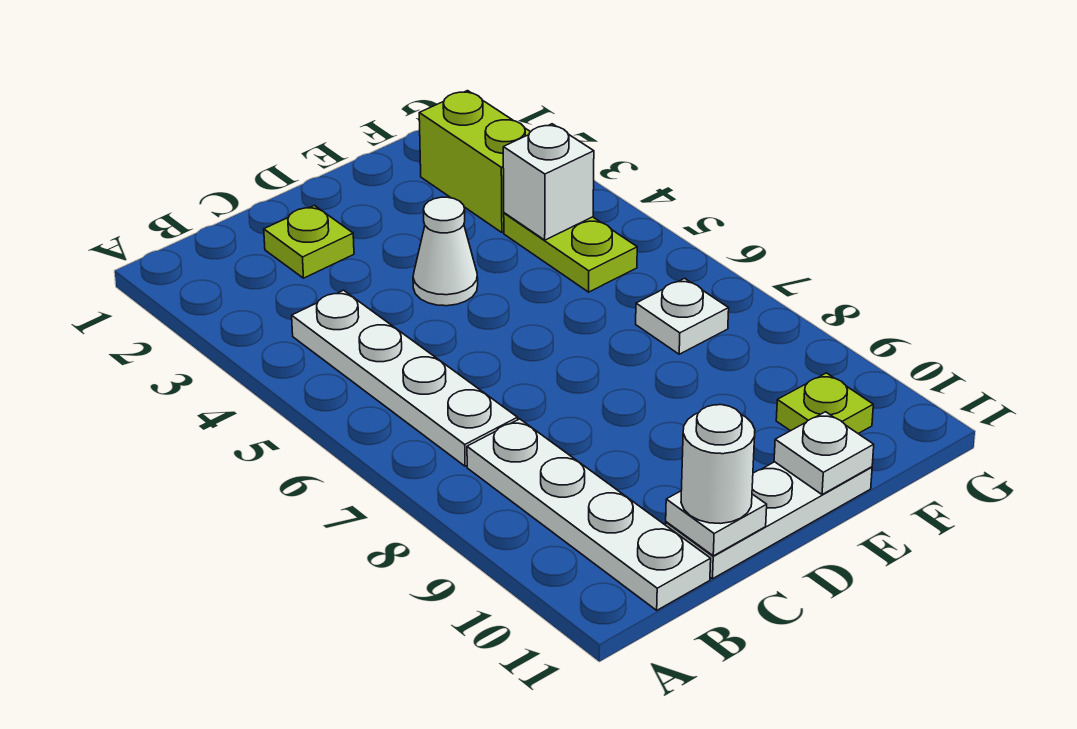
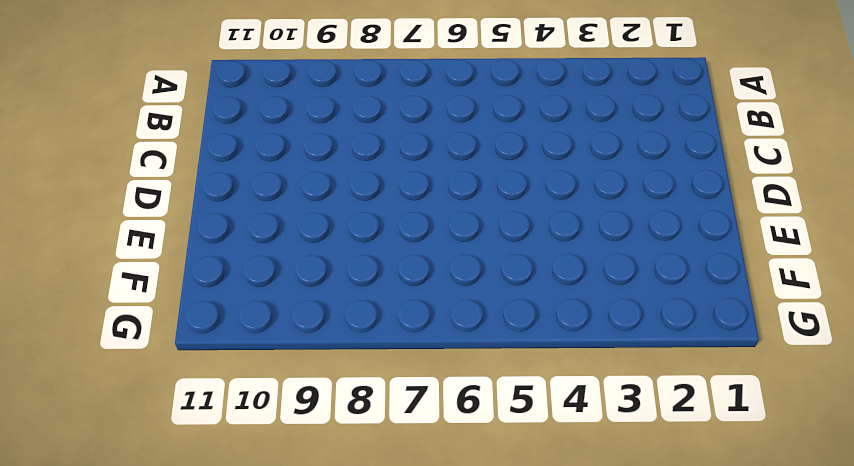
none -> white 1x4 plate [292,290,518,466]
none -> white 1x4 plate [467,419,711,610]
none -> lime 1x1 plate [264,205,354,278]

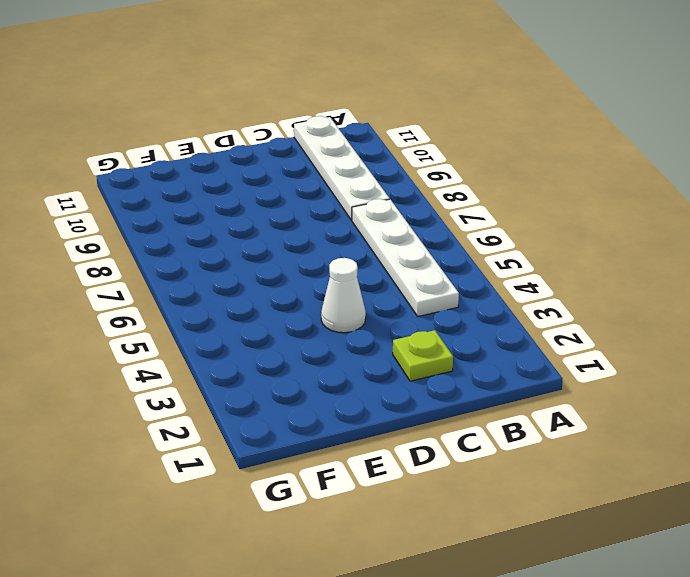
none -> white 1x3 plate [666,462,872,579]
none -> lime 1x2 brick [419,91,530,232]
none -> lime 1x2 plate [504,213,637,292]

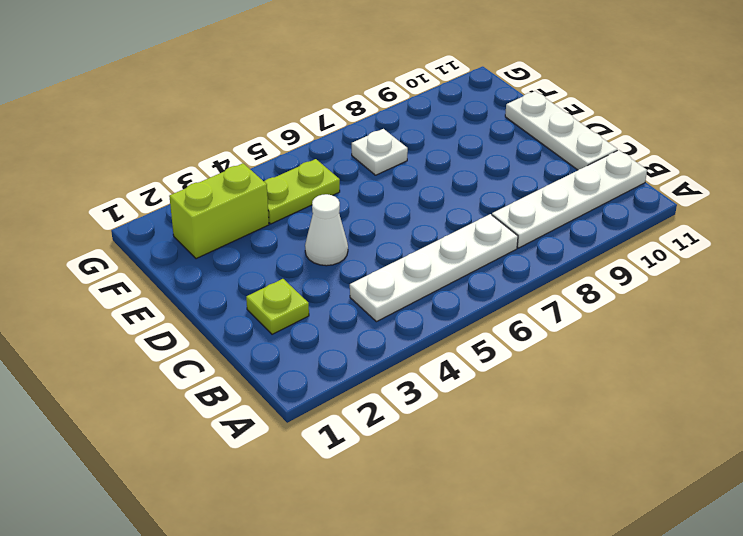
none -> lime 1x1 plate [776,373,873,434]
none -> white 1x1 plate [666,491,767,556]
none -> white 1x1 plate [774,412,874,495]

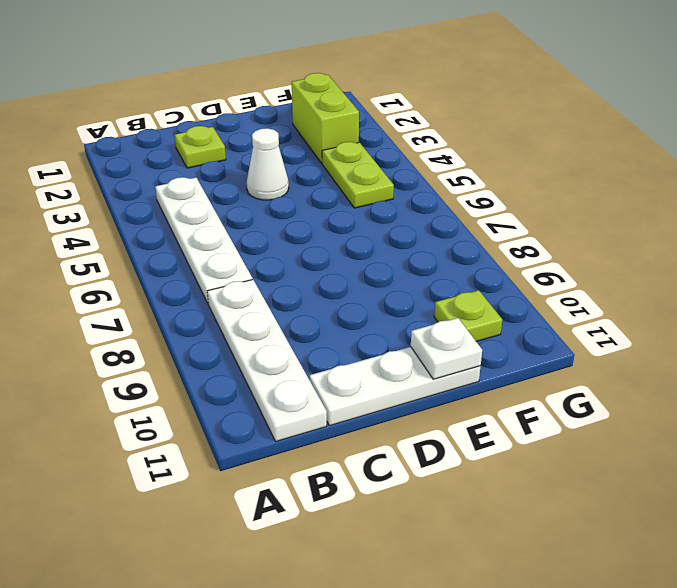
none -> white 1x1 plate [636,278,729,354]
none -> white 1x1 plate [666,491,767,556]
none -> white 1x1 brick [503,124,594,240]

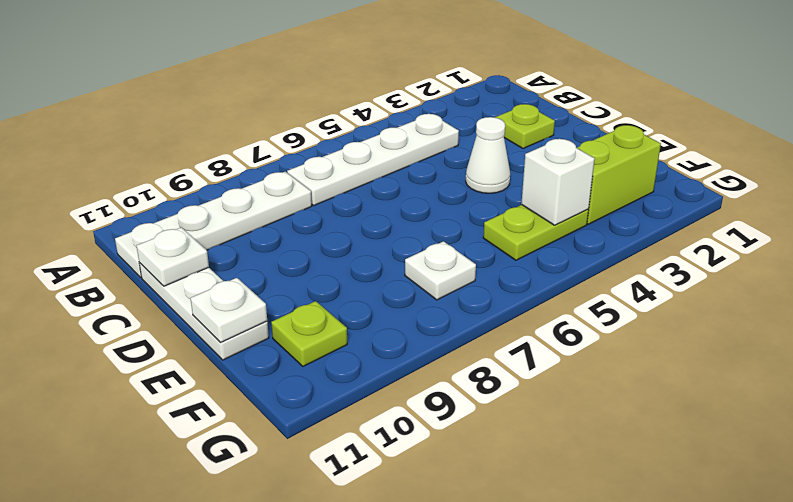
none -> white 1x1 round brick [681,405,755,524]

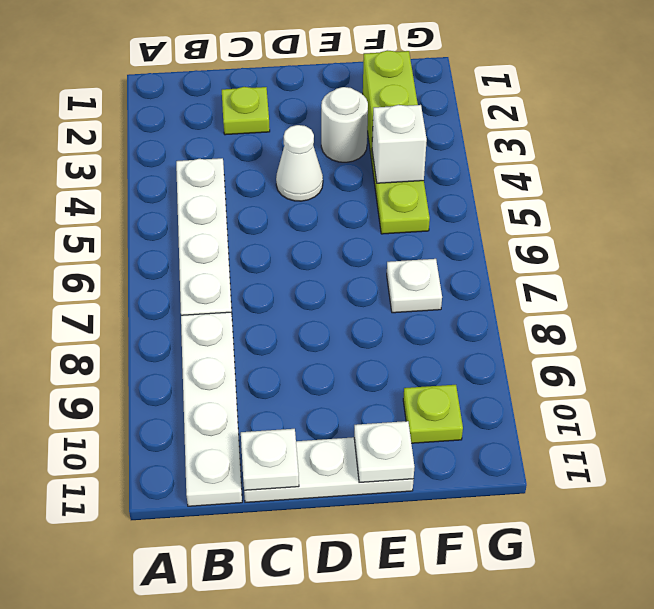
white 1x1 round brick [321,87,368,162] -> white 1x1 round brick moved to [681,405,755,524]

